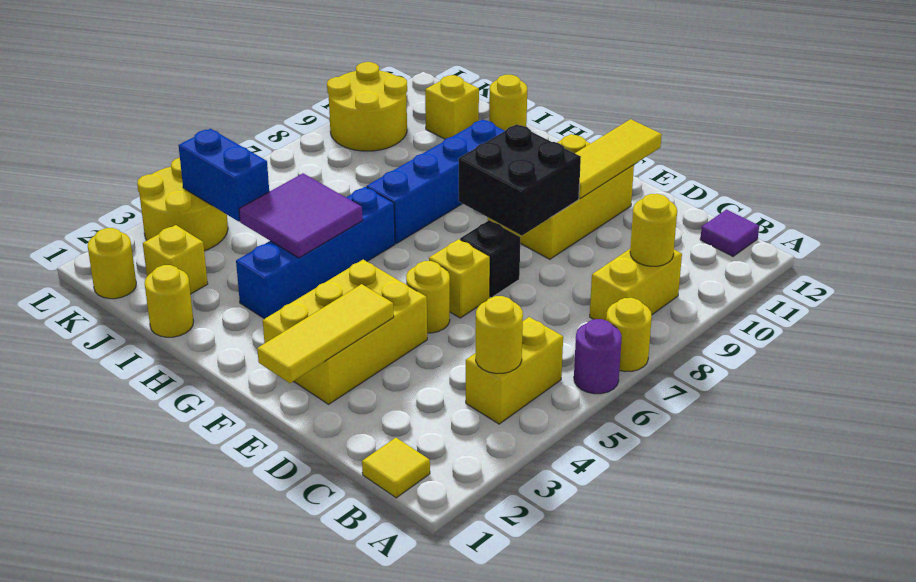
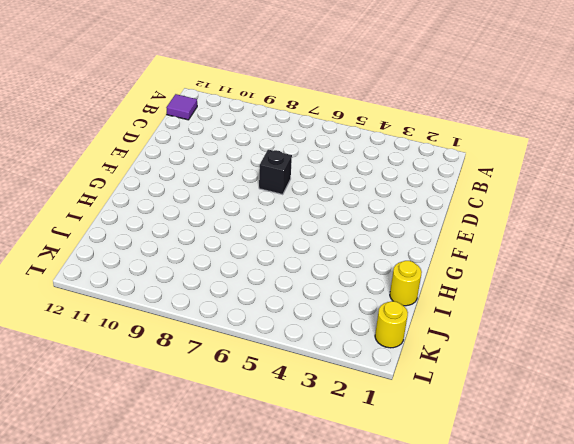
none -> purple 1x1 round brick [574,319,622,394]
none -> yellow 1x1 round brick [606,298,652,371]
none -> yellow 1x1 tile [362,438,430,498]

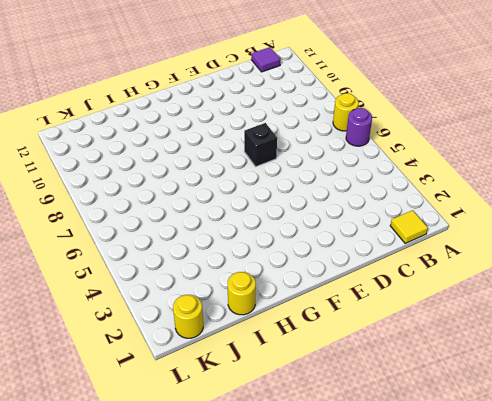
none -> yellow 1x2 brick [466,317,563,424]
none -> yellow 1x2 brick [590,249,682,320]
none -> yellow 2x3 brick [263,260,427,404]

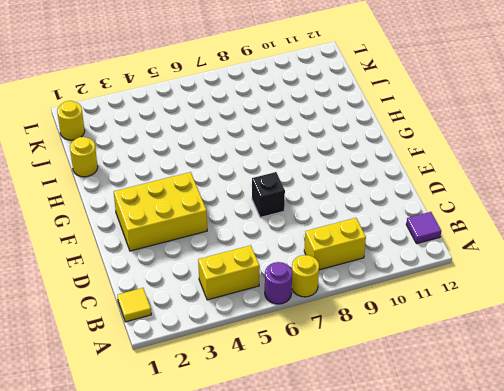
none -> yellow 1x1 round brick [406,261,450,333]
none -> yellow 1x1 brick [429,239,490,318]
none -> yellow 2x3 brick [488,134,634,259]

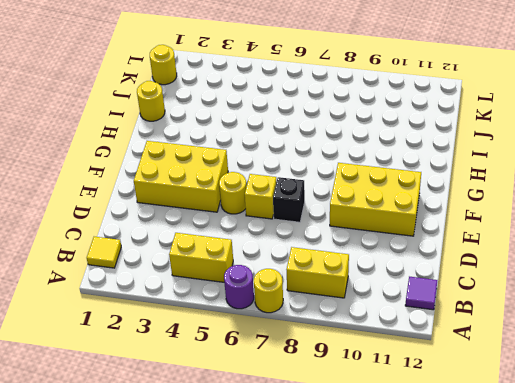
none -> blue 1x4 brick [236,187,395,319]
none -> blue 1x4 brick [366,119,504,244]
none -> yellow 1x1 round brick [489,75,527,131]

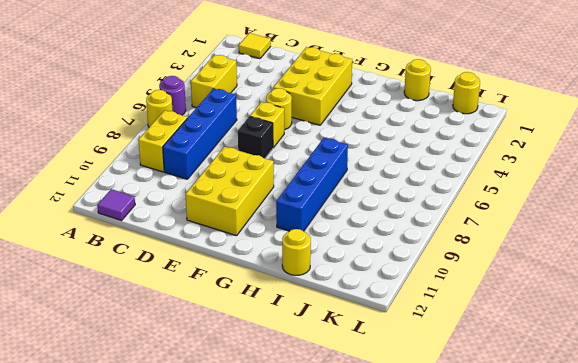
blue 1x4 brick [163,89,237,179] -> blue 1x4 brick moved to [236,187,395,319]
none -> yellow 1x1 brick [143,225,208,294]
none -> yellow 1x1 brick [425,75,479,139]
none -> yellow 2x2 round brick [137,158,228,251]

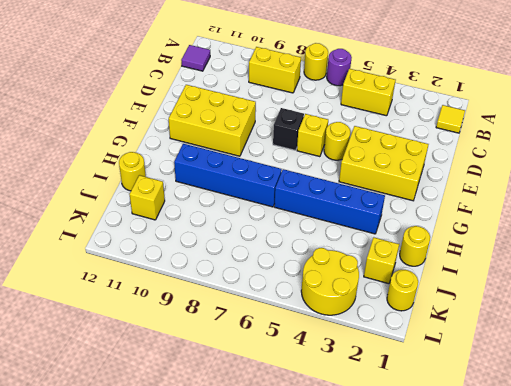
none -> yellow 2x2 round brick [327,62,407,151]
none -> yellow 1x1 round brick [476,296,523,374]
none -> yellow 1x1 round brick [630,194,677,266]

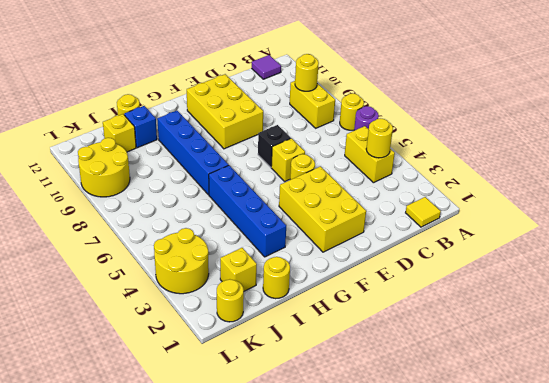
blue 1x1 brick [124,106,157,148] -> none
none -> yellow 1x3 tile [257,284,394,383]
none -> black 2x2 brick [459,124,581,236]
none -> yellow 1x3 tile [575,119,662,199]

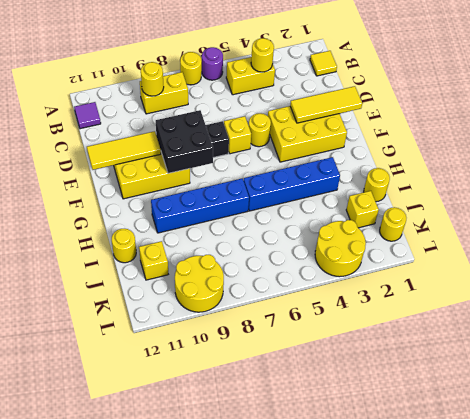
none -> purple 2x2 tile [239,173,363,258]
none -> blue 1x2 brick [178,129,269,221]

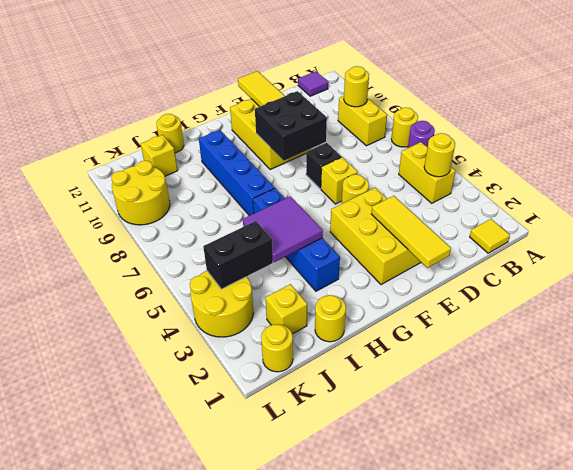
black 1x2 brick [203,221,273,289] -> blue 1x2 brick [178,129,269,221]

